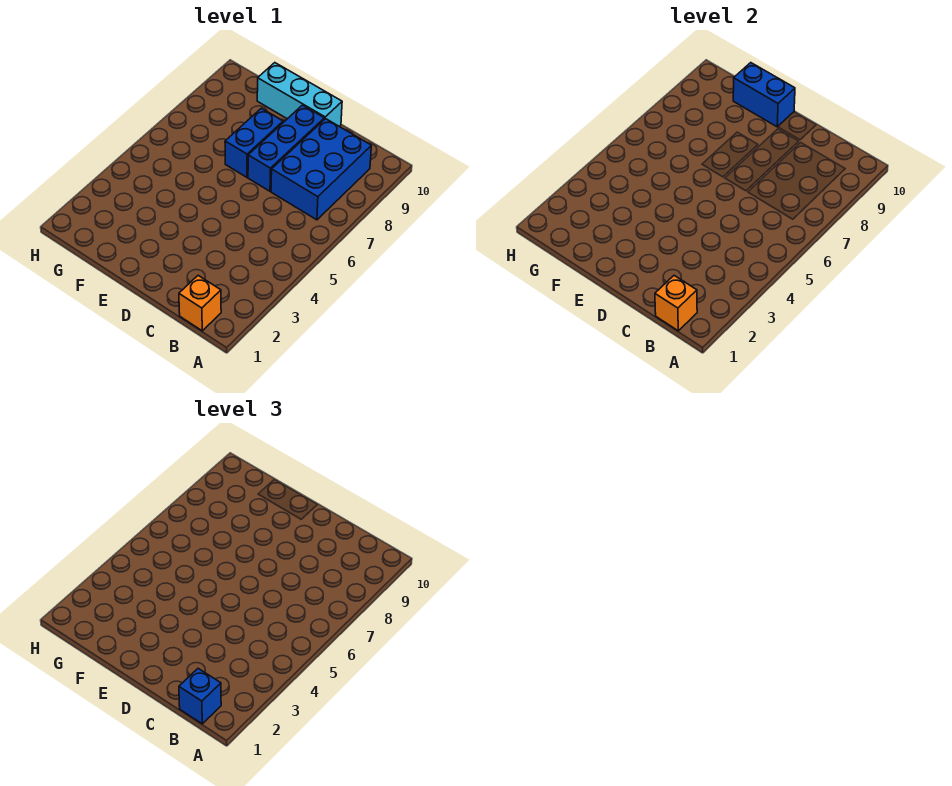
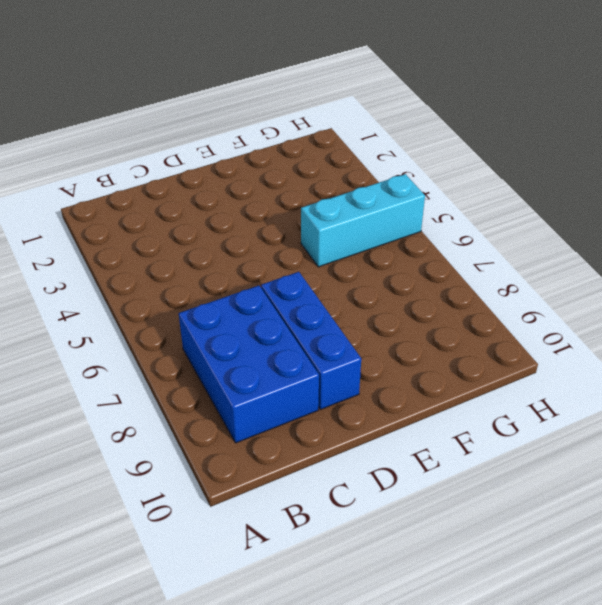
cyan 1x3 brick [301,174,425,267] -> cyan 1x3 brick moved to [257,63,342,126]
none -> orange 1x1 brick [179,276,221,331]
none -> blue 1x2 brick [225,108,283,177]

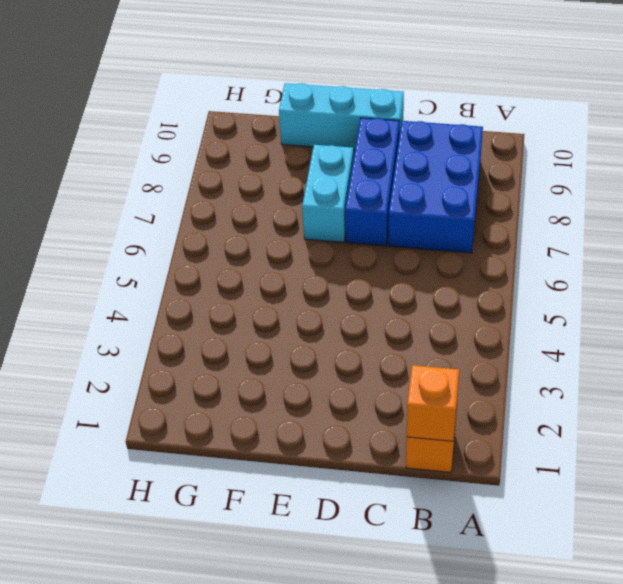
cyan 1x2 brick [302,145,354,242] -> blue 1x2 brick [225,108,283,177]
none -> blue 1x2 brick [733,63,795,127]
none -> blue 1x1 brick [179,669,221,724]

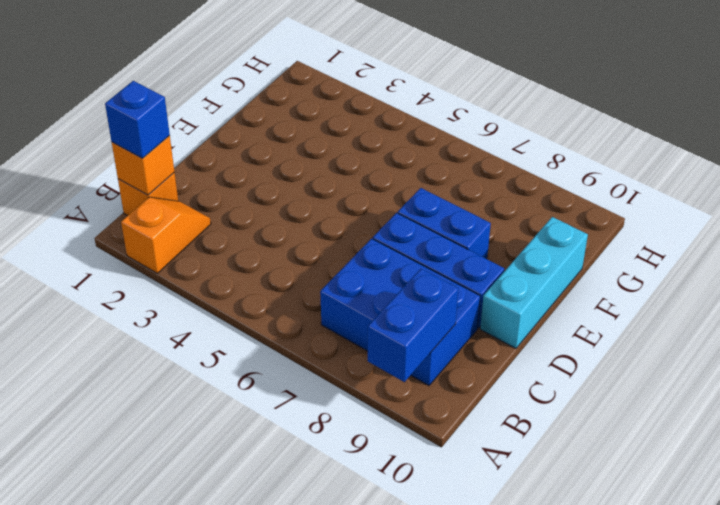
orange 1x2 slope [121,197,211,273] -> none
blue 1x2 brick [368,269,458,382] -> blue 1x2 brick moved to [733,63,795,127]

